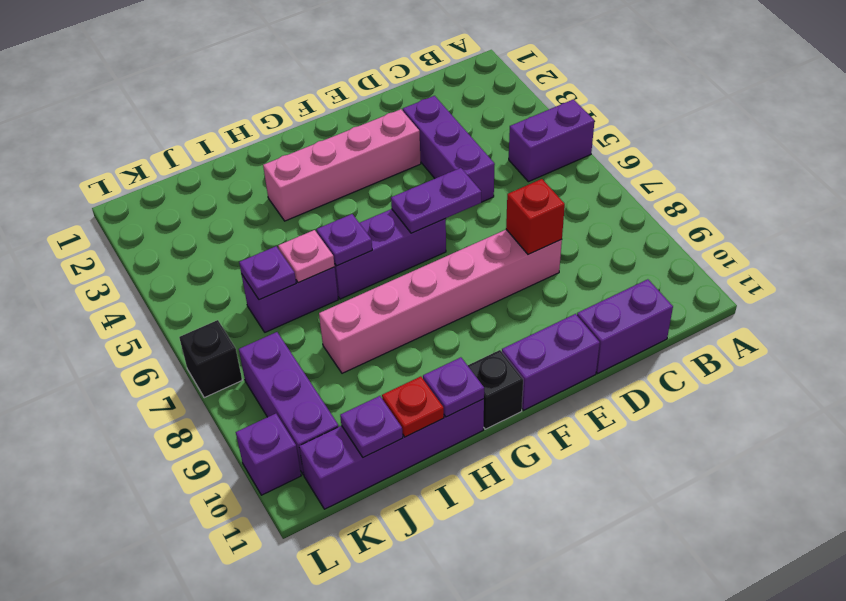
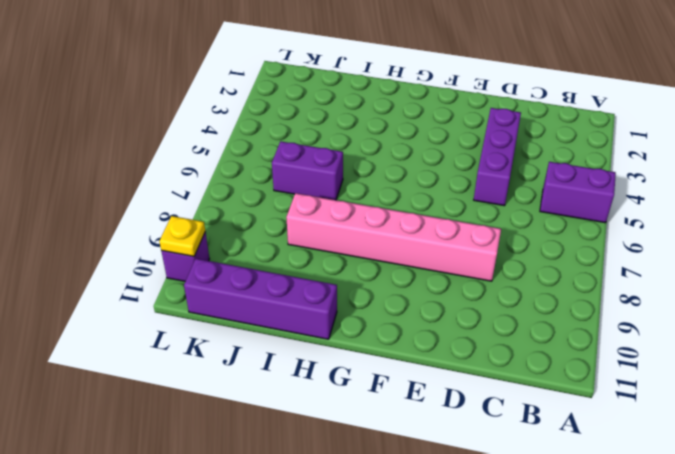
yellow 1x1 plate [159,216,205,256] -> none
none -> purple 1x2 brick [577,279,673,373]
none -> pink 1x4 brick [263,109,421,221]
none -> purple 1x2 brick [502,314,600,410]

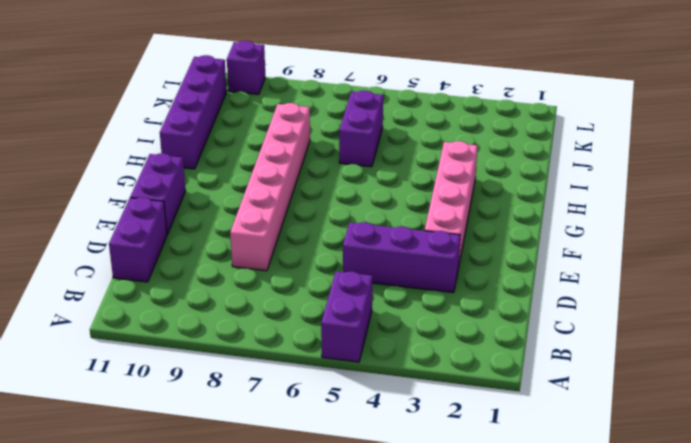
none -> purple 1x3 brick [334,209,446,299]
none -> black 1x1 brick [468,350,523,429]
none -> purple 1x3 brick [239,332,339,475]

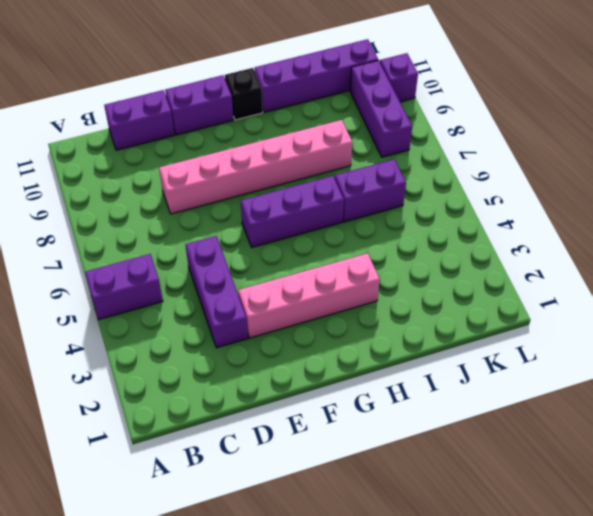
none -> black 1x1 brick [179,320,242,398]
none -> red 1x1 brick [506,179,565,255]
none -> purple 1x2 plate [391,168,481,233]

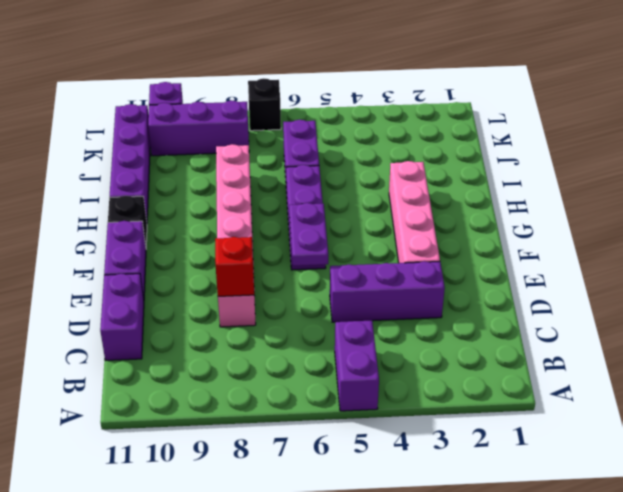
none -> purple 1x1 plate [317,214,372,266]
none -> purple 1x1 plate [423,357,484,417]
none -> pink 1x1 plate [278,230,335,283]

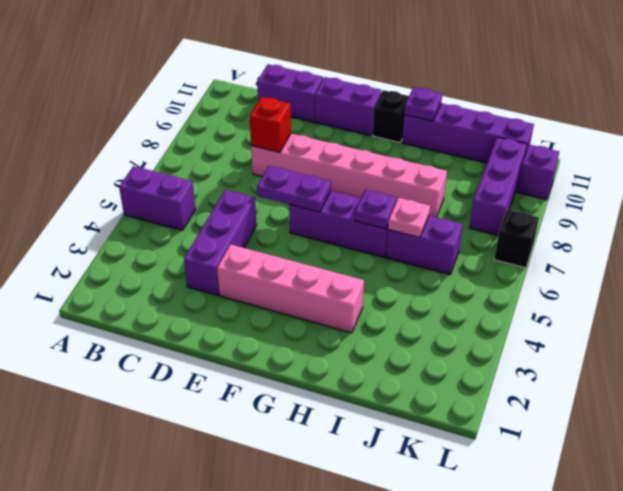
none -> red 1x1 plate [382,376,444,437]
none -> purple 1x1 plate [239,246,296,300]
none -> purple 1x1 plate [340,396,403,458]

